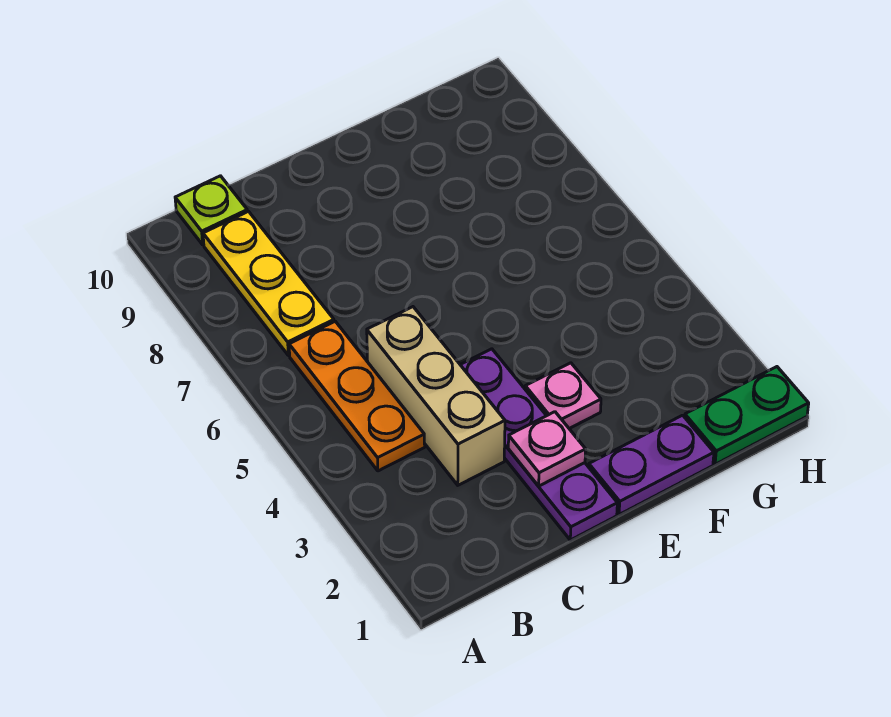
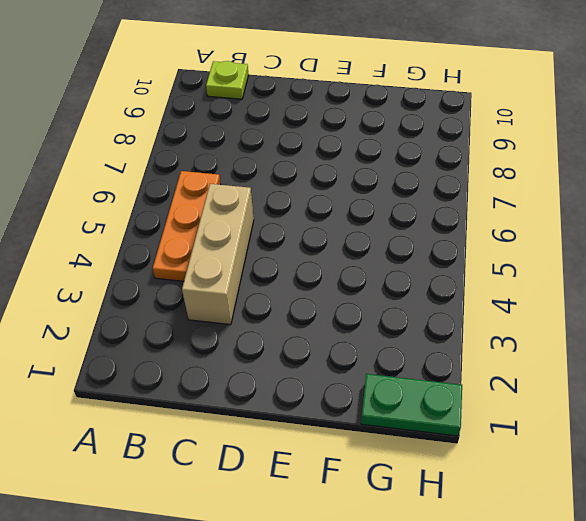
none -> yellow 1x3 plate [203,212,334,355]
none -> purple 1x4 plate [460,349,617,540]

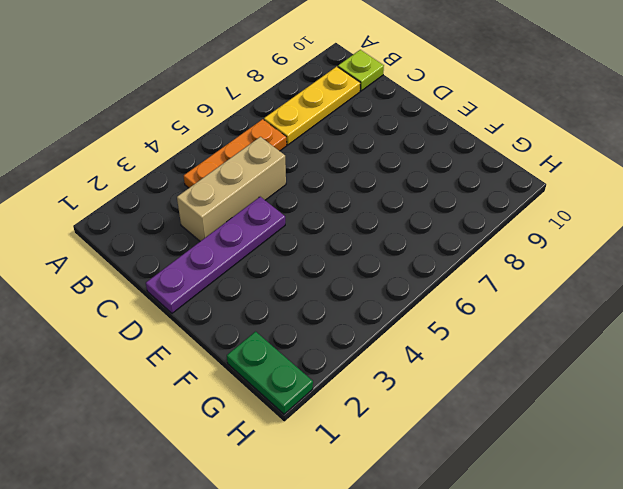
none -> purple 1x2 plate [589,415,714,515]
none -> pink 1x1 plate [525,363,601,428]

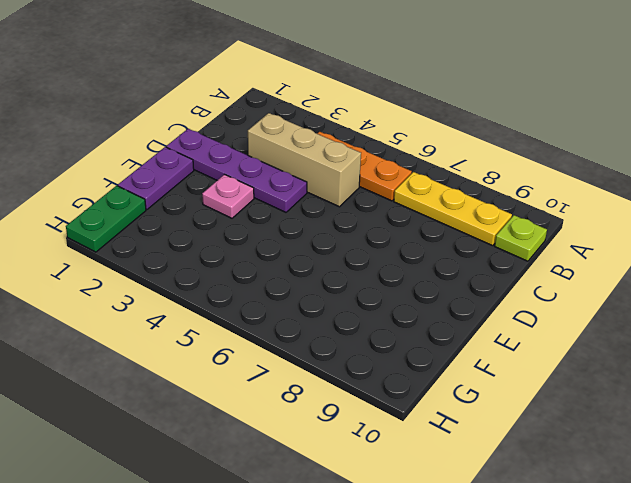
none -> pink 1x1 plate [508,412,586,486]

